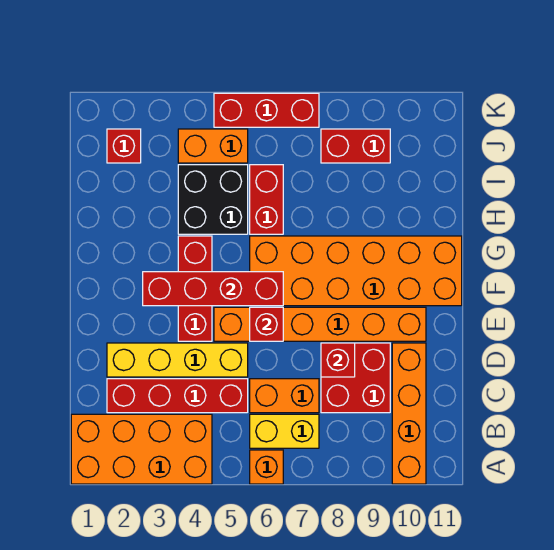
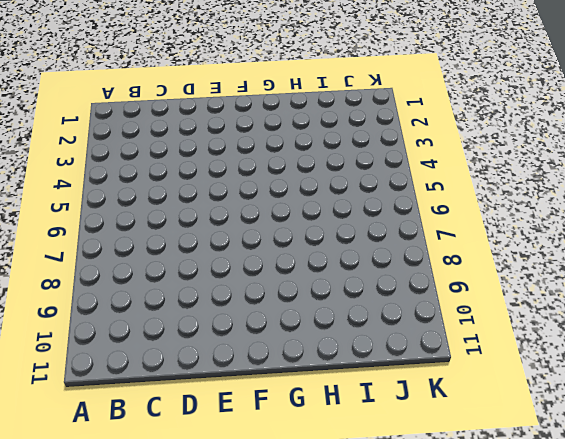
none -> orange 2x4 brick [71,414,212,484]
none -> orange 1x1 brick [250,450,283,484]
none -> orange 1x4 brick [392,343,426,484]

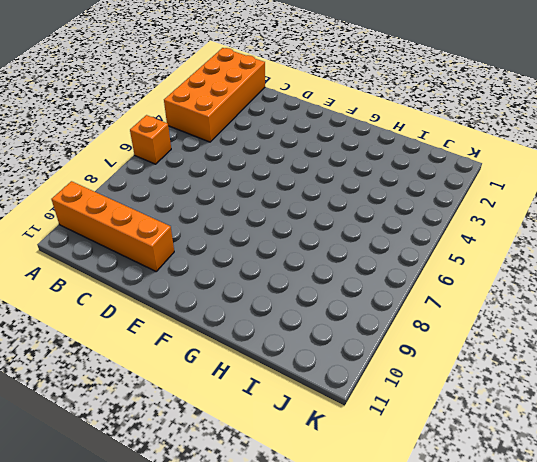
none -> yellow 1x2 brick [250,414,319,448]
none -> red 1x4 brick [107,379,248,413]
none -> orange 1x2 brick [250,379,319,413]

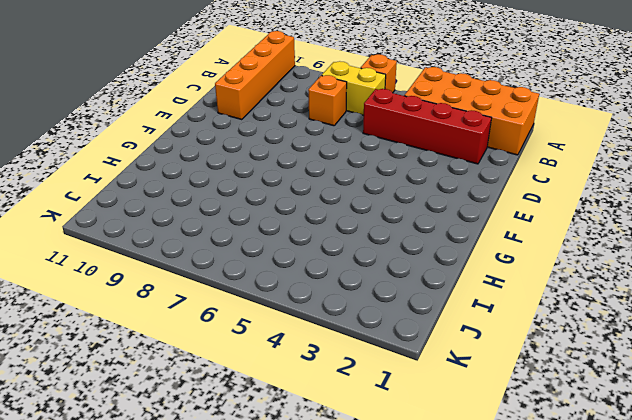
orange 1x1 brick [308,75,347,126] -> orange 1x2 brick [250,379,319,413]
none -> red 2x2 brick [321,343,390,413]
none -> yellow 1x4 brick [107,343,248,377]
none -> red 1x3 brick [178,236,212,341]

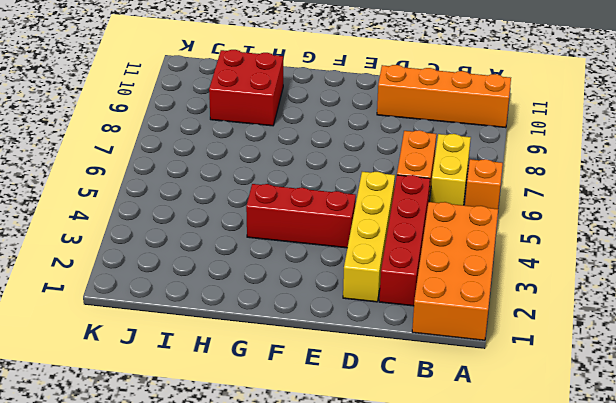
red 2x2 brick [209,50,283,126] -> red 2x2 brick moved to [321,343,390,413]
none -> orange 1x6 brick [214,307,426,341]
none -> orange 2x6 brick [250,236,462,306]
none -> black 2x2 brick [178,165,248,234]

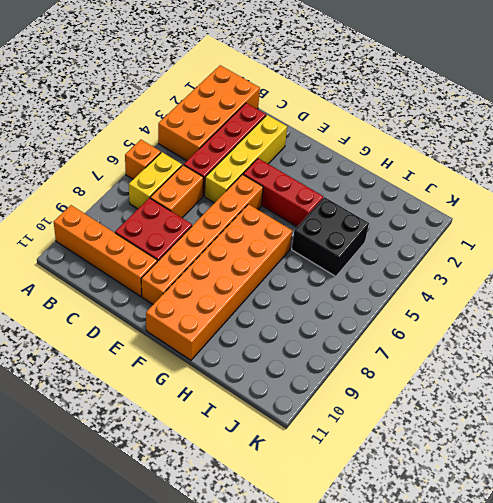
none -> red 1x2 brick [250,165,283,234]
none -> red 1x1 brick [107,129,141,163]
none -> orange 1x2 brick [178,129,248,163]

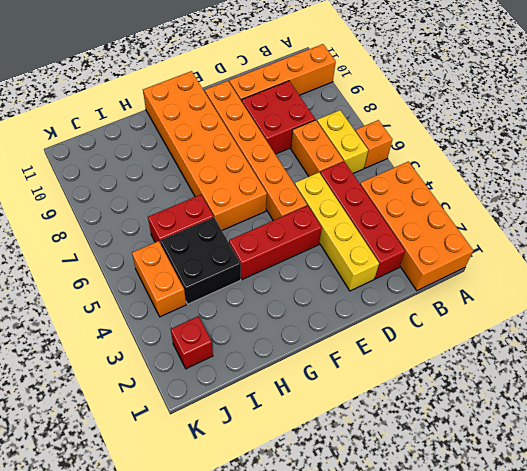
none -> red 1x2 brick [321,129,390,163]
none -> red 1x3 brick [214,93,319,127]
none -> red 1x1 brick [321,343,355,377]

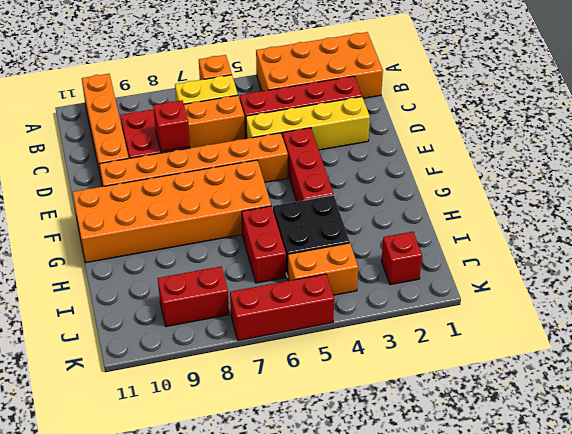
none -> red 1x1 brick [250,307,283,341]
none -> red 1x4 brick [143,272,283,306]

